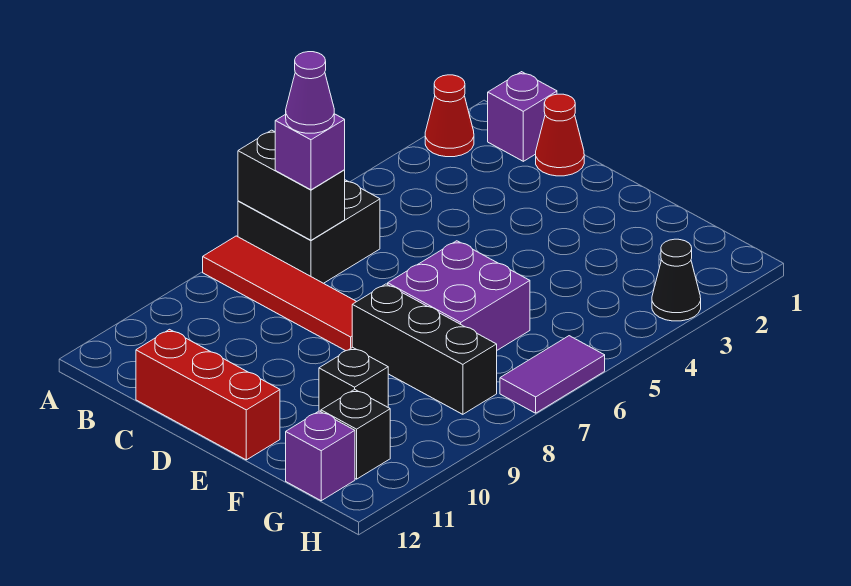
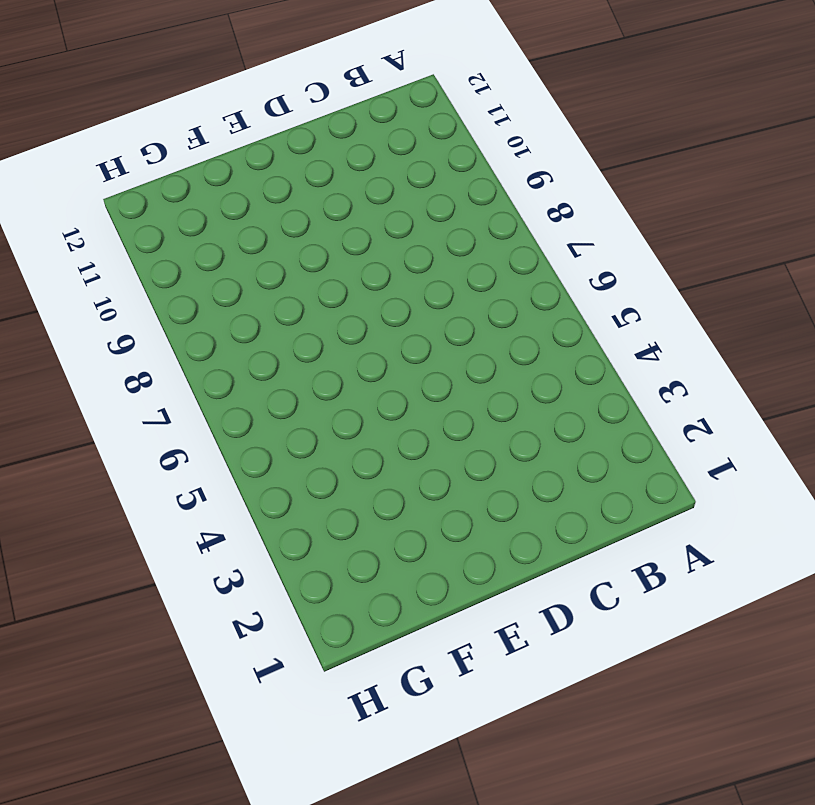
none -> red 1x1 cone [425,75,474,157]
none -> black 2x2 brick [238,180,380,283]
none -> red 1x4 tile [203,236,356,351]

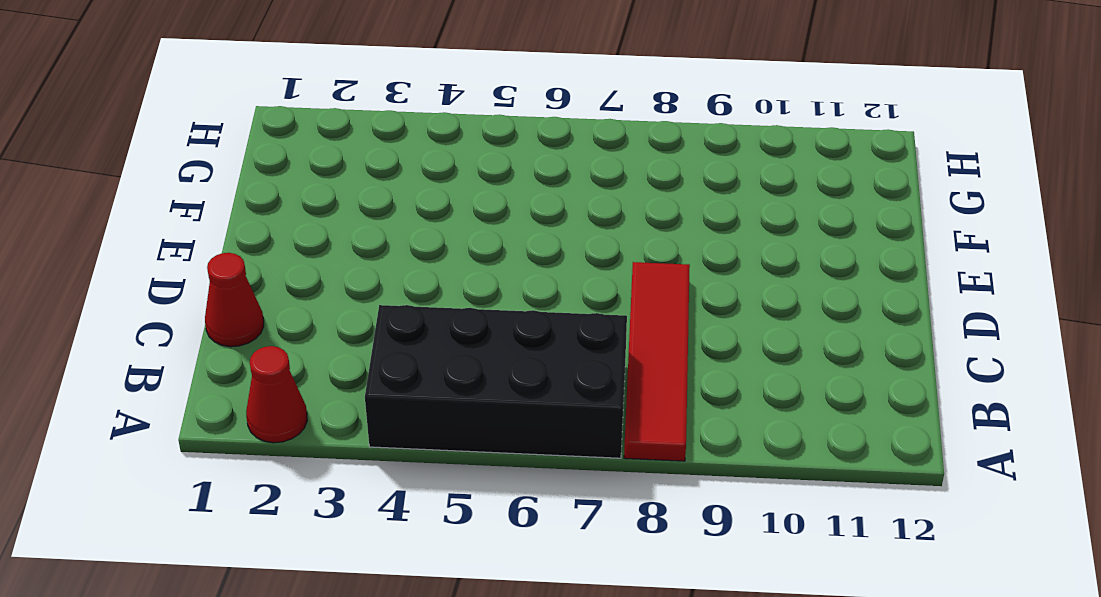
black 2x4 brick [365,305,627,458] -> black 2x2 brick [238,180,380,283]
none -> purple 1x1 brick [488,72,557,161]
none -> red 1x3 brick [136,329,280,460]
none -> purple 2x2 brick [388,241,530,350]

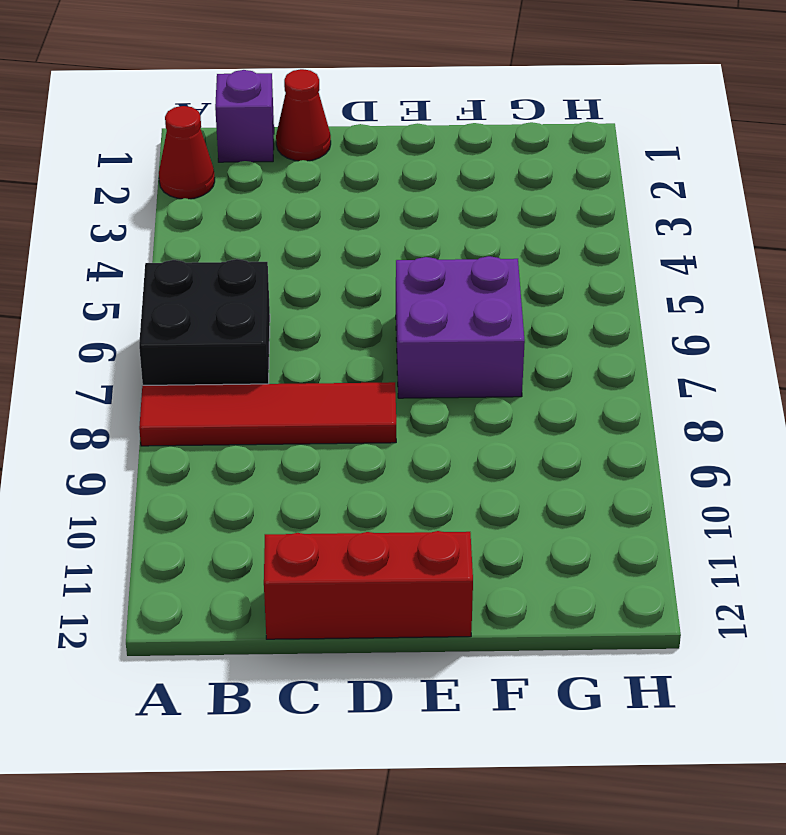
none -> black 1x3 brick [352,284,497,414]
none -> black 1x1 brick [319,347,388,412]
none -> black 1x1 brick [321,389,390,479]

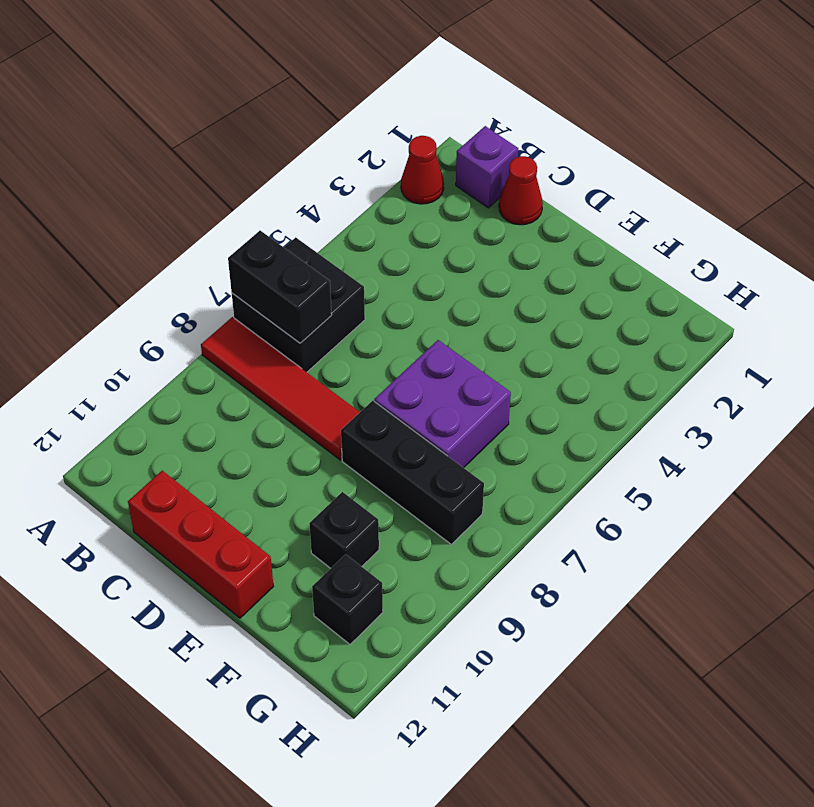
none -> purple 1x1 brick [286,411,355,501]
none -> black 1x1 cone [652,239,701,321]
none -> purple 1x2 tile [500,336,605,413]

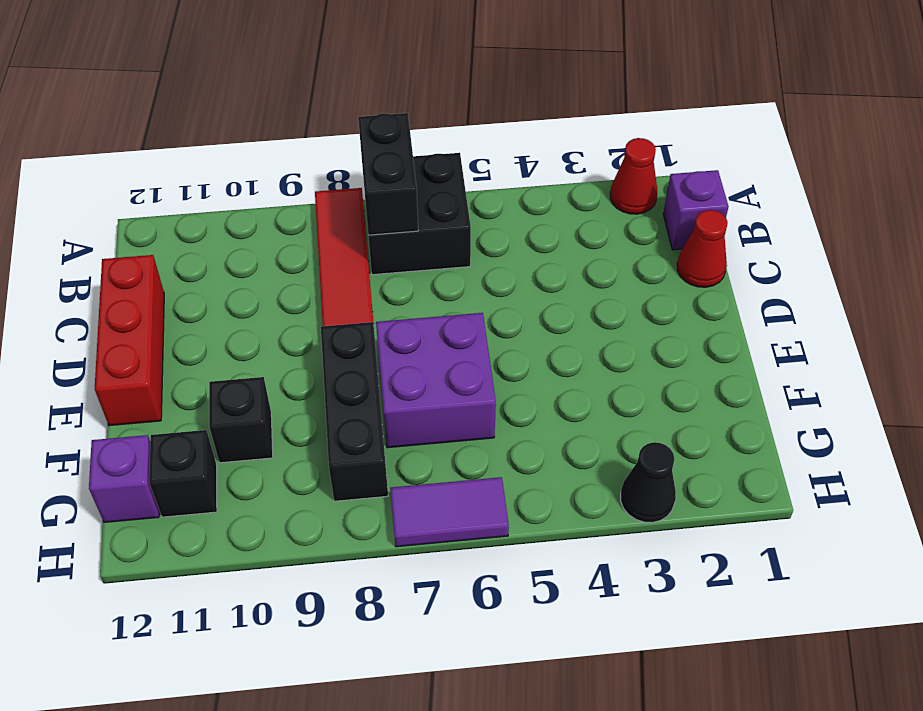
none -> purple 1x1 brick [275,114,345,190]
none -> purple 1x1 cone [286,52,334,133]

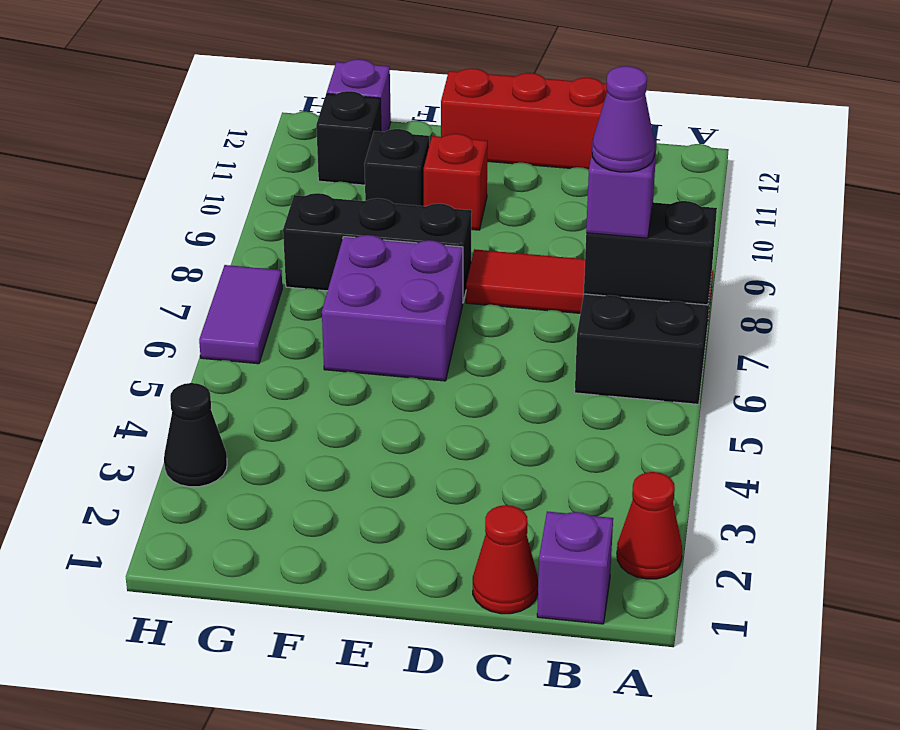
red 1x1 brick [424,134,488,230] -> none

